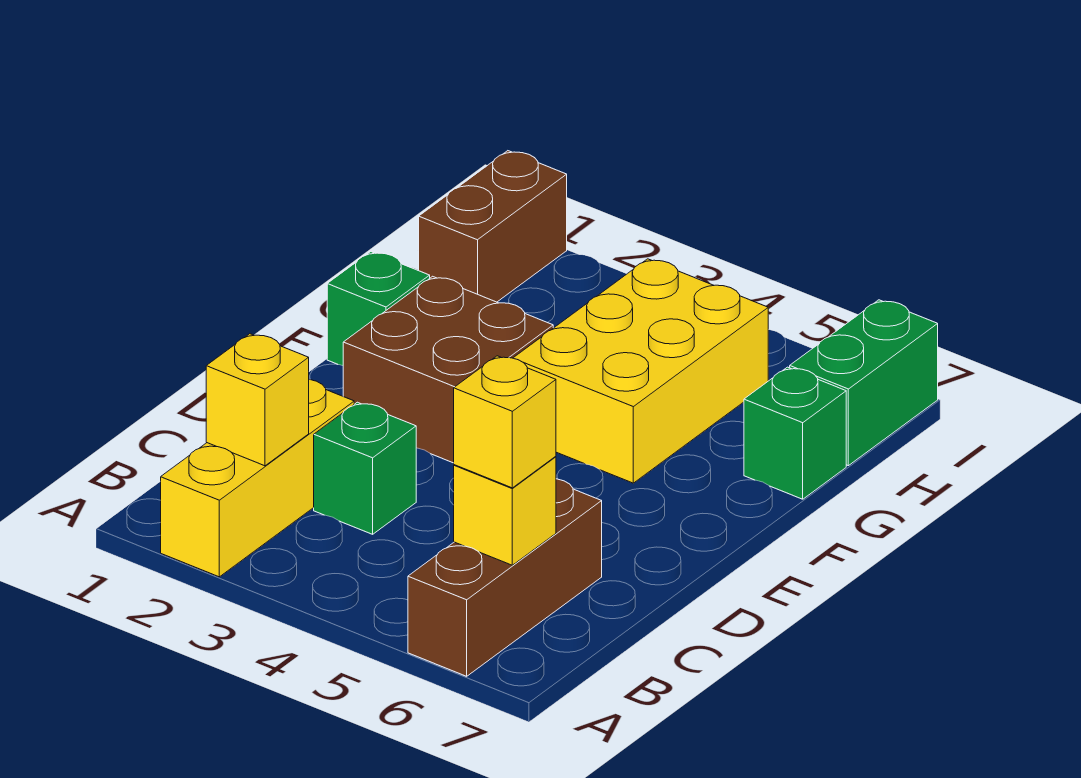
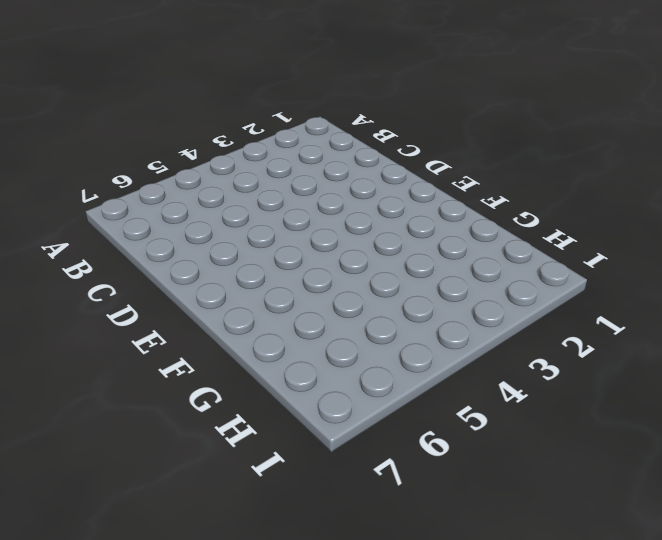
none -> yellow 1x3 brick [161,379,354,577]
none -> brown 1x3 brick [408,479,602,676]
none -> green 1x1 brick [314,402,416,534]

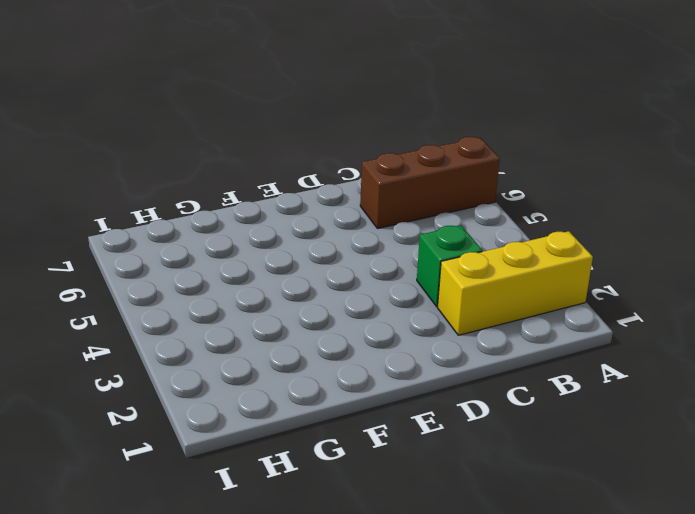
none -> brown 2x2 brick [343,276,553,463]
none -> green 1x1 brick [327,252,430,366]
none -> yellow 2x3 brick [514,259,768,483]

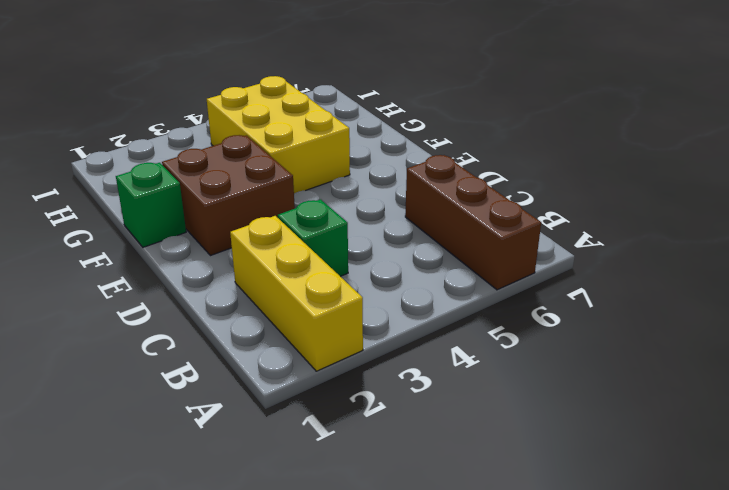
none -> green 1x1 brick [744,367,846,499]
none -> brown 1x2 brick [419,151,567,302]
none -> green 1x2 brick [790,300,938,466]

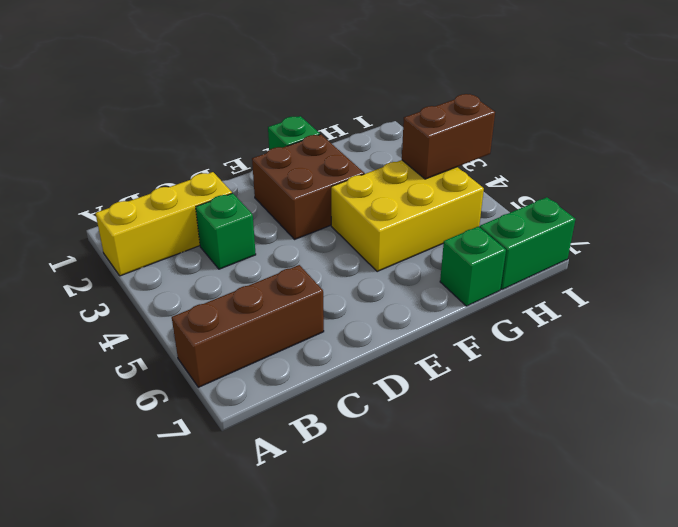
brown 1x2 brick [402,94,495,179] -> brown 1x2 brick moved to [419,151,567,302]
none -> yellow 1x1 brick [206,334,309,466]
none -> yellow 1x1 brick [454,457,556,565]
none -> yellow 1x1 brick [454,356,556,488]

